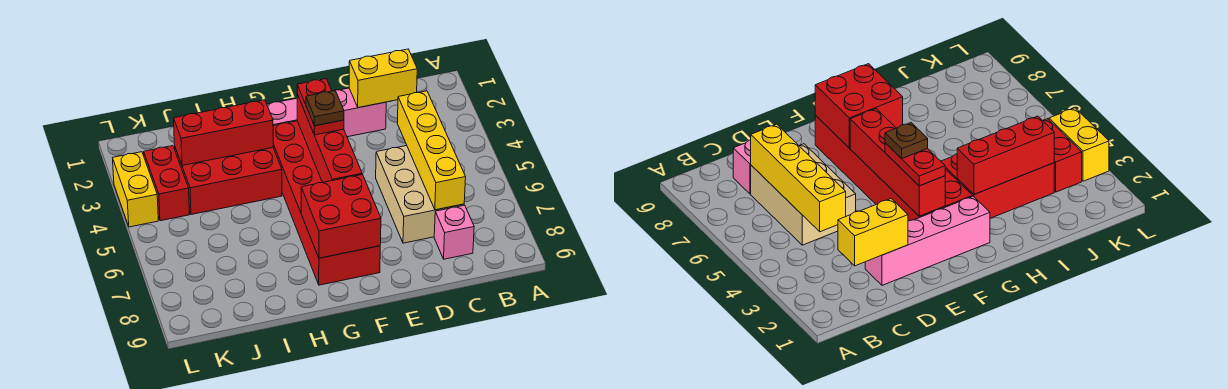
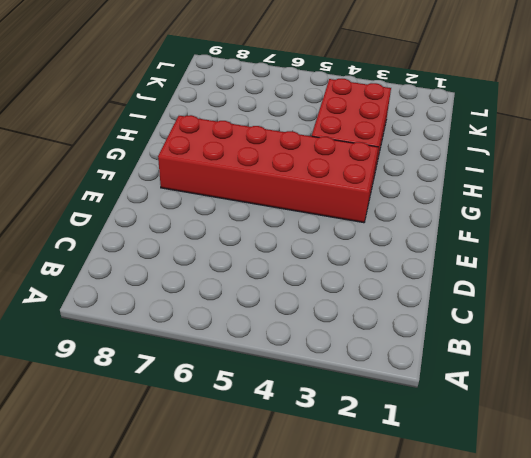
none -> tan 2x3 brick [376,146,464,243]
none -> pink 1x1 brick [434,205,474,259]
none -> pink 1x4 brick [267,88,386,137]

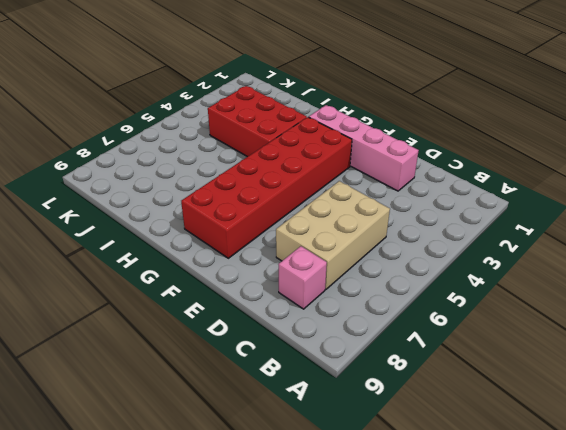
none -> red 1x2 brick [144,146,190,221]
none -> yellow 1x2 brick [113,152,158,227]
none -> yellow 1x2 brick [349,49,417,108]

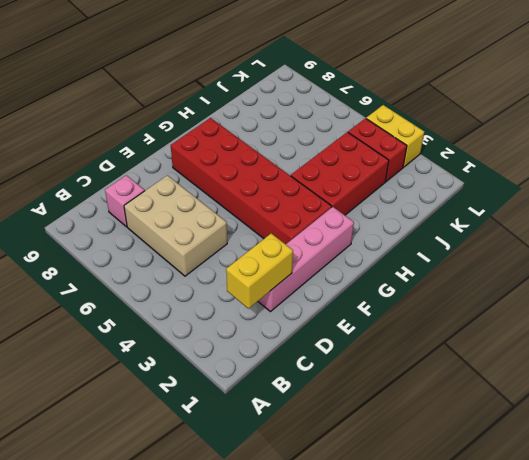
none -> yellow 1x4 brick [397,91,466,210]
none -> red 1x4 brick [297,94,362,183]
none -> red 2x2 brick [301,174,381,258]

